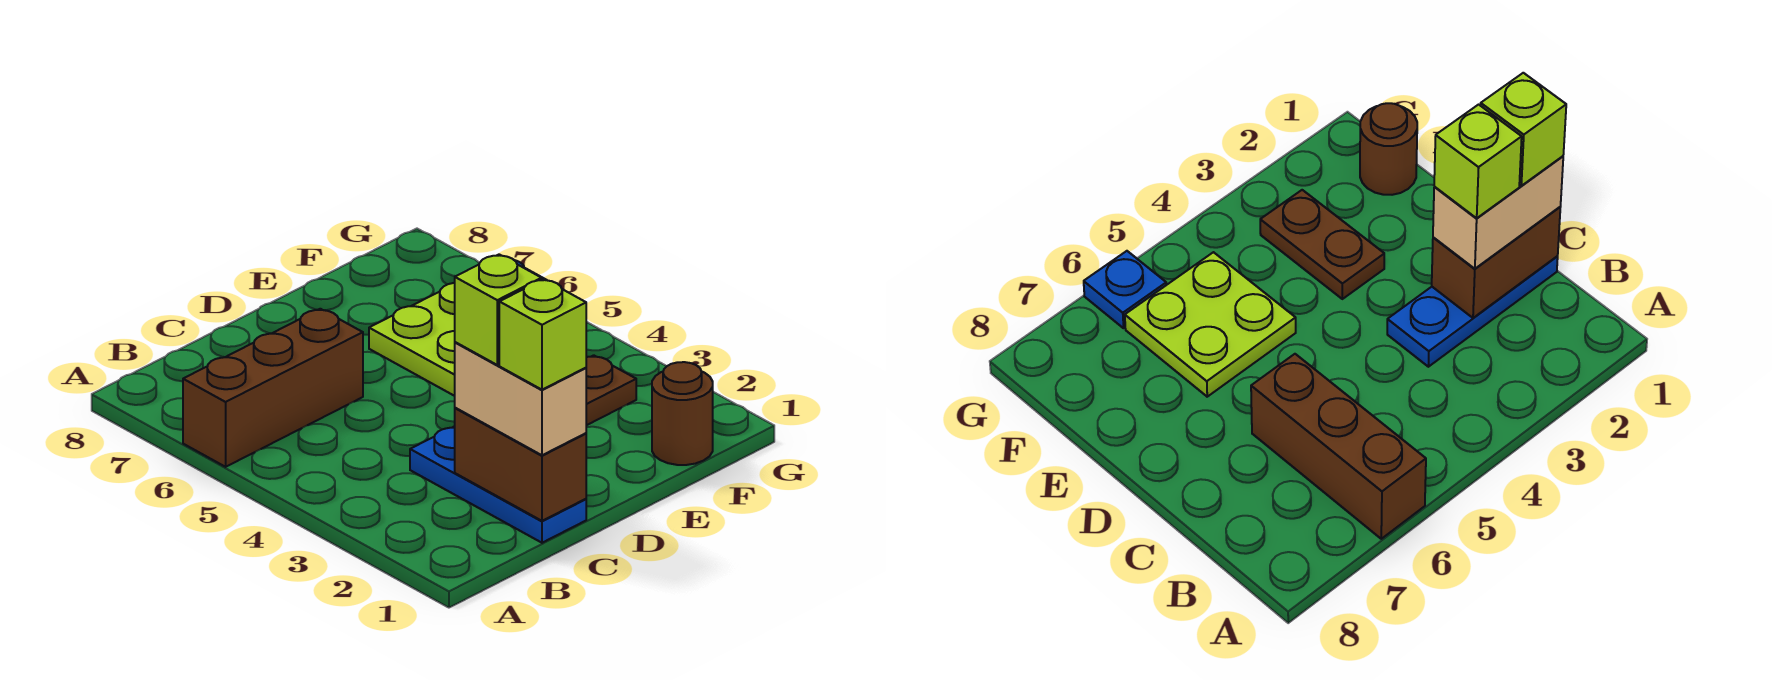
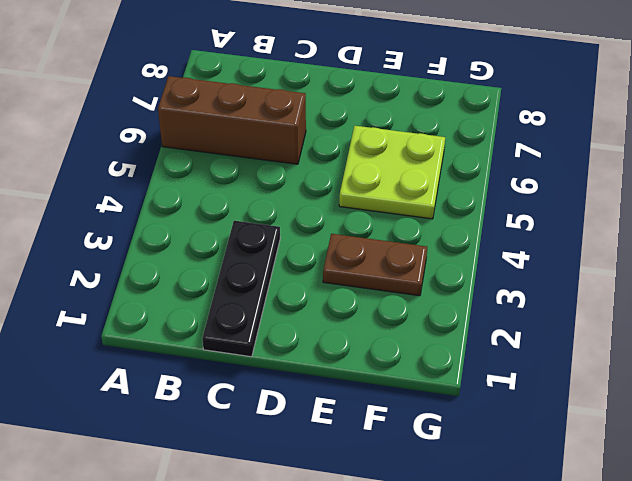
black 1x3 plate [202,221,280,357] -> blue 1x3 plate [410,426,586,543]
none -> brown 1x1 round brick [652,362,713,465]
none -> blue 1x1 plate [1084,251,1166,328]

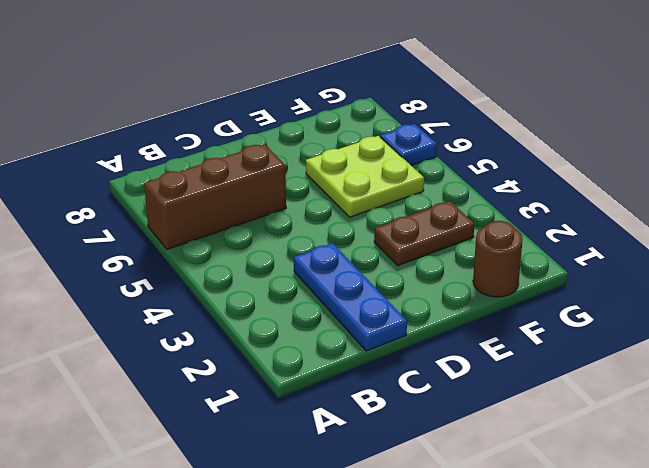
none -> brown 1x2 brick [455,408,586,521]
none -> tan 1x2 brick [455,342,586,455]

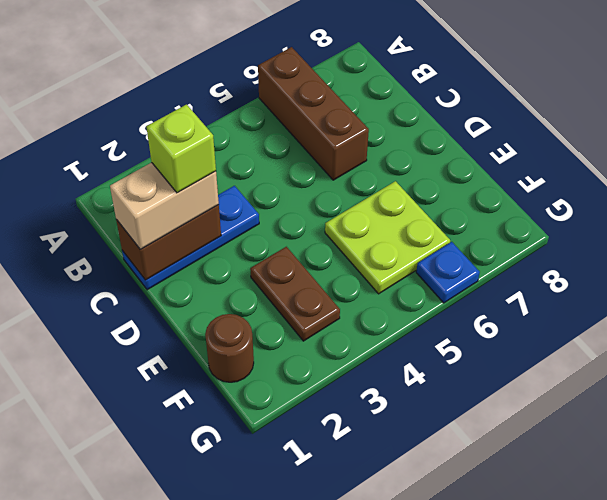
none -> lime 1x1 brick [499,279,586,390]

